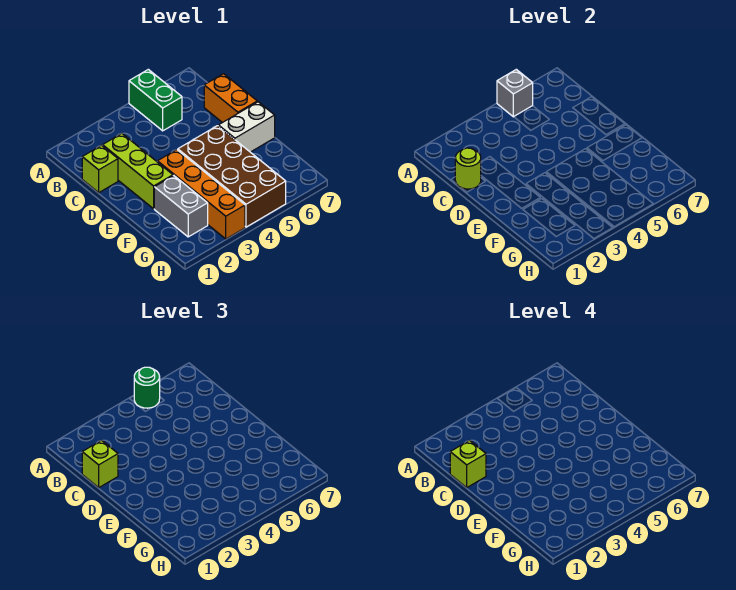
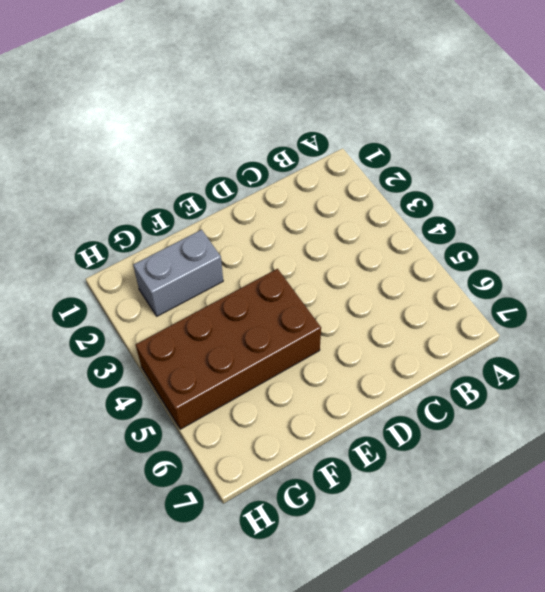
none -> green 1x2 brick [129,69,182,131]
none -> lime 1x1 brick [82,145,118,192]
none -> lime 1x3 brick [103,133,173,209]

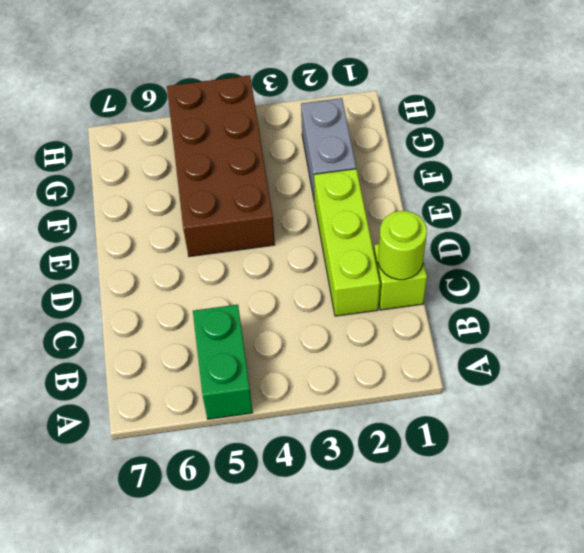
none -> orange 1x2 brick [204,74,257,123]
none -> orange 1x4 brick [157,150,245,239]
none -> white 1x2 brick [218,102,275,152]

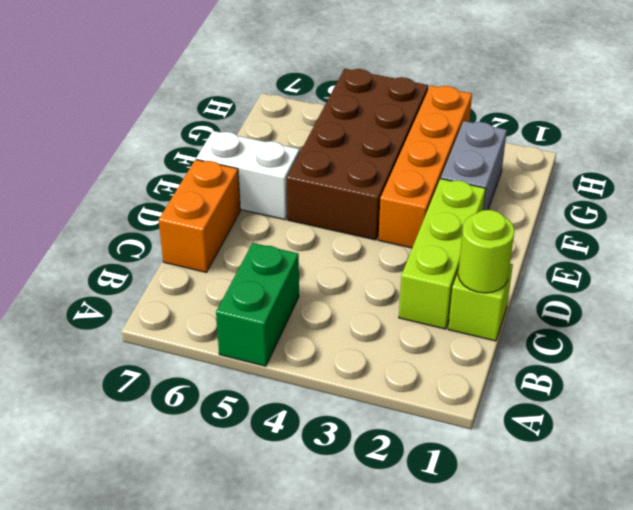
none -> grey 1x1 brick [497,69,533,117]
none -> green 1x1 round brick [134,367,160,408]
none -> lime 1x1 brick [82,440,118,487]

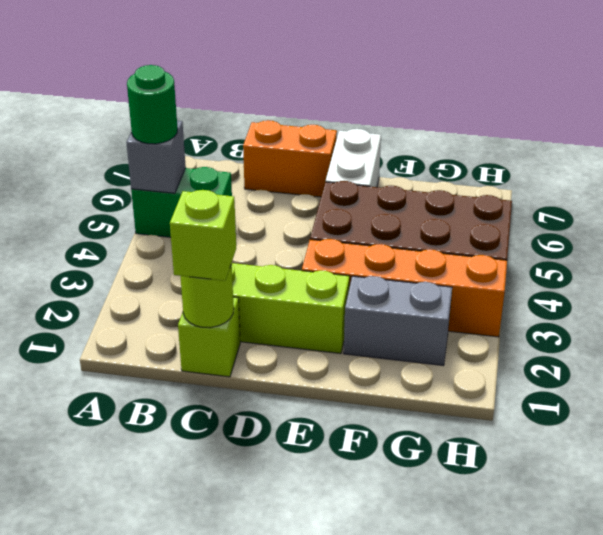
none -> lime 1x1 brick [450,440,486,487]

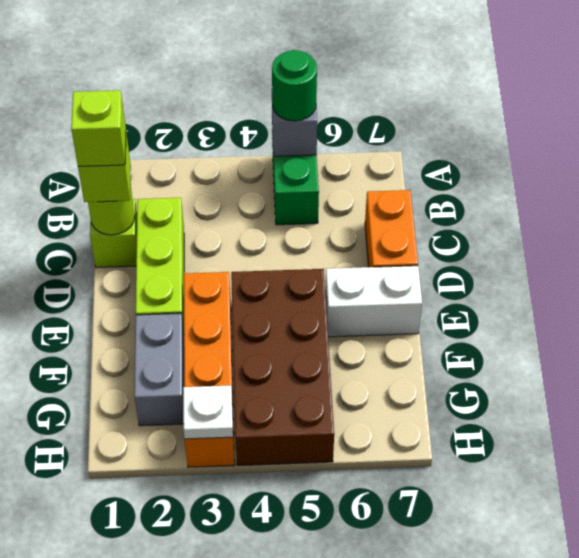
white 1x1 plate [183,385,233,439] -> none

